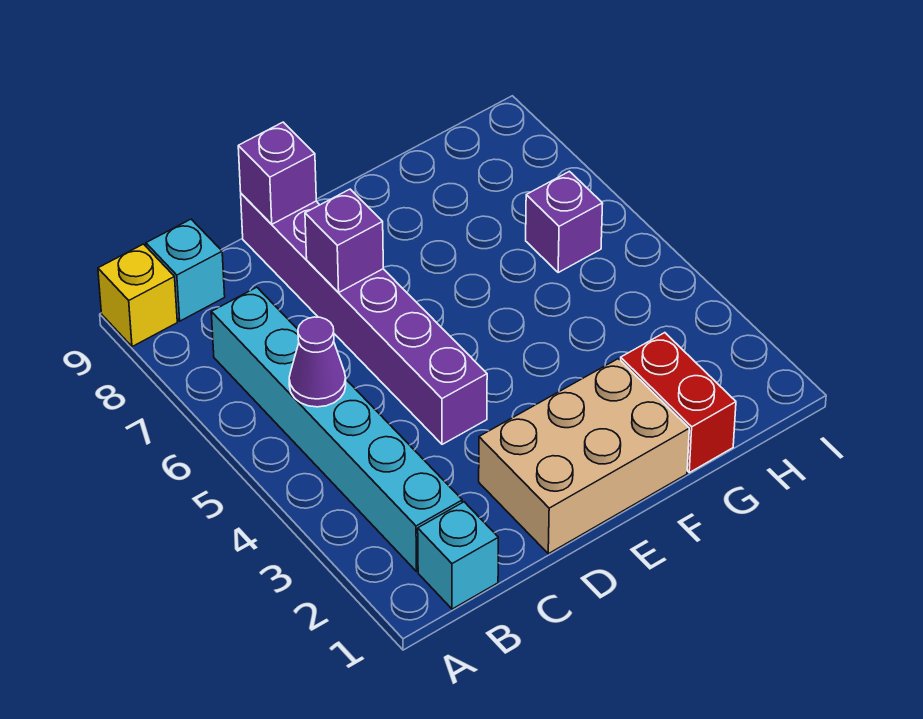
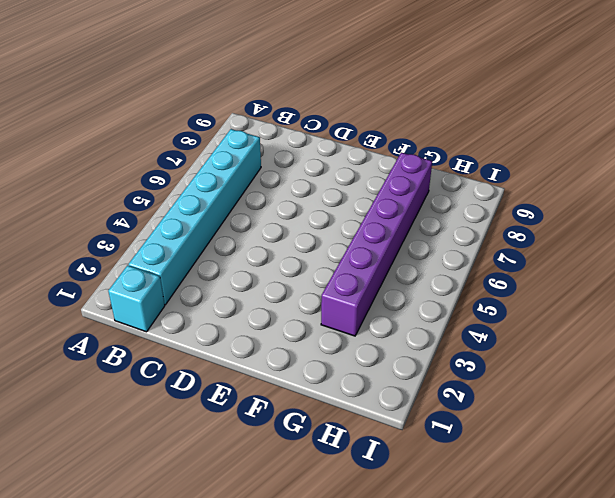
purple 1x6 brick [321,152,432,336] -> purple 1x6 brick moved to [241,194,487,444]
none -> yellow 1x1 brick [98,244,177,347]
none -> cyan 1x1 brick [146,219,225,321]

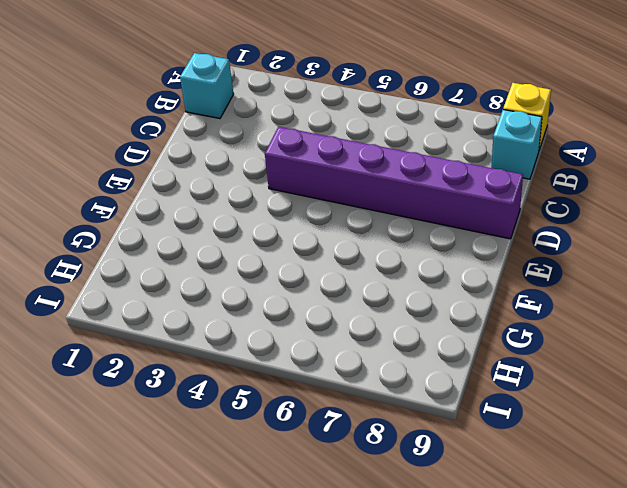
none -> cyan 1x6 brick [211,287,462,571]
none -> tan 2x3 brick [479,359,689,554]

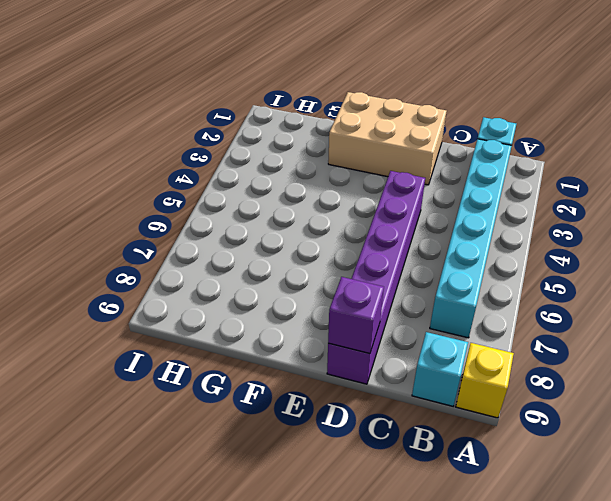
none -> red 1x2 brick [621,333,736,473]
none -> purple 1x1 brick [526,171,603,273]

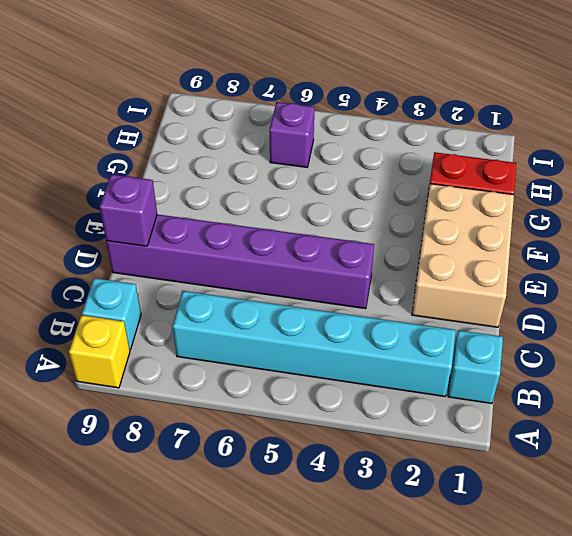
none -> purple 1x1 cone [289,317,346,407]
none -> purple 1x1 brick [305,189,383,293]

